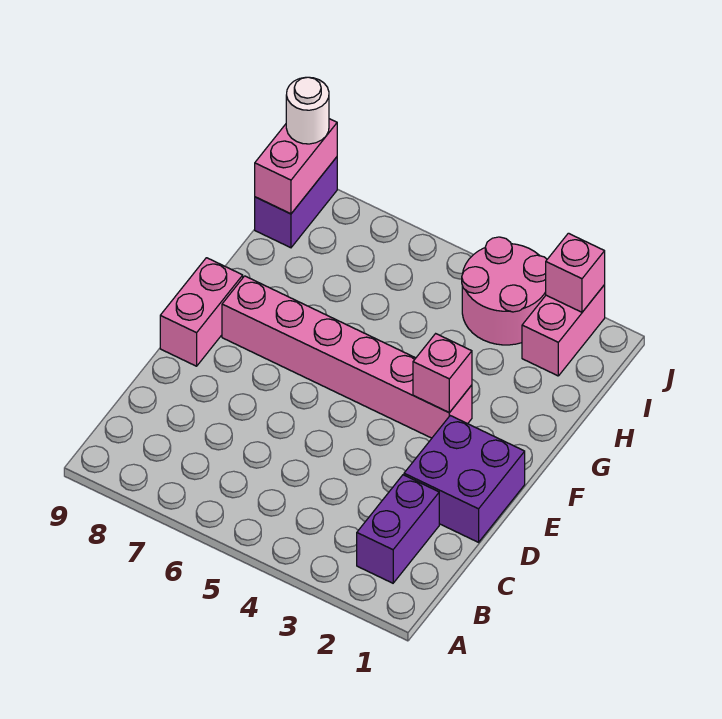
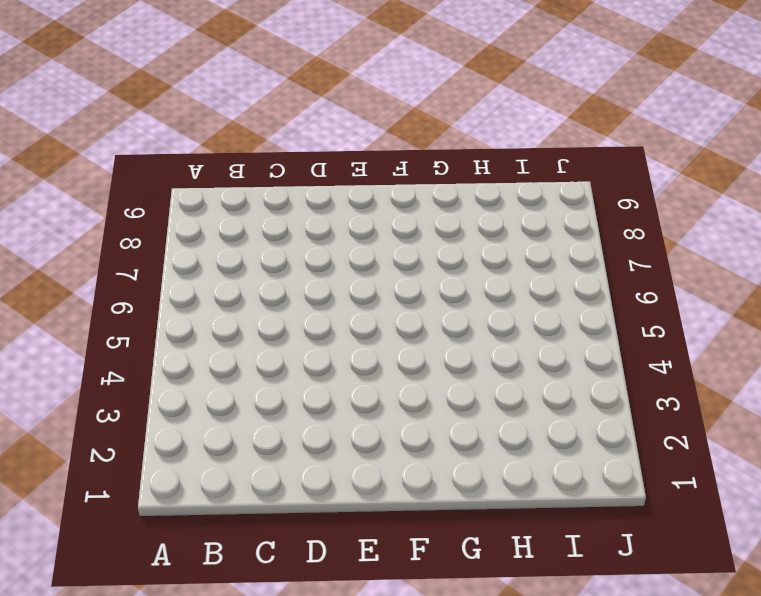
none -> purple 1x2 brick [357,475,439,583]
none -> purple 2x2 brick [404,416,525,542]

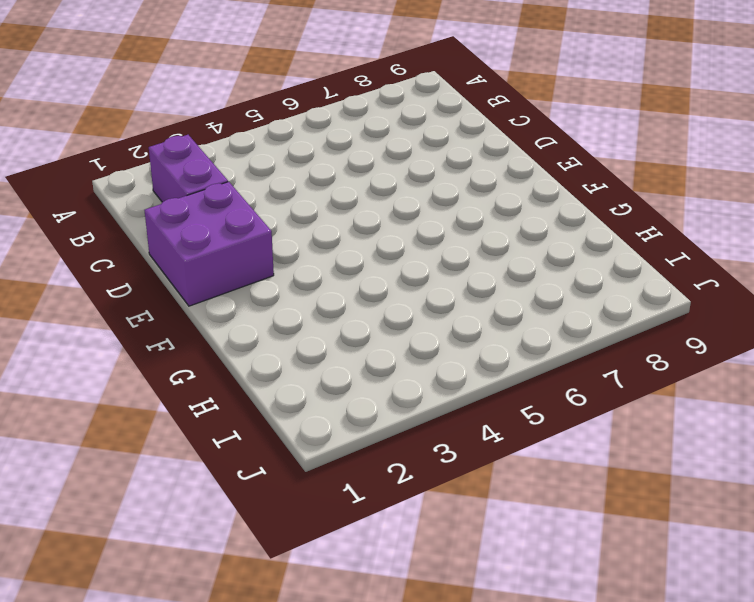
none -> pink 1x2 brick [160,258,243,366]
none -> pink 1x6 brick [222,276,472,438]

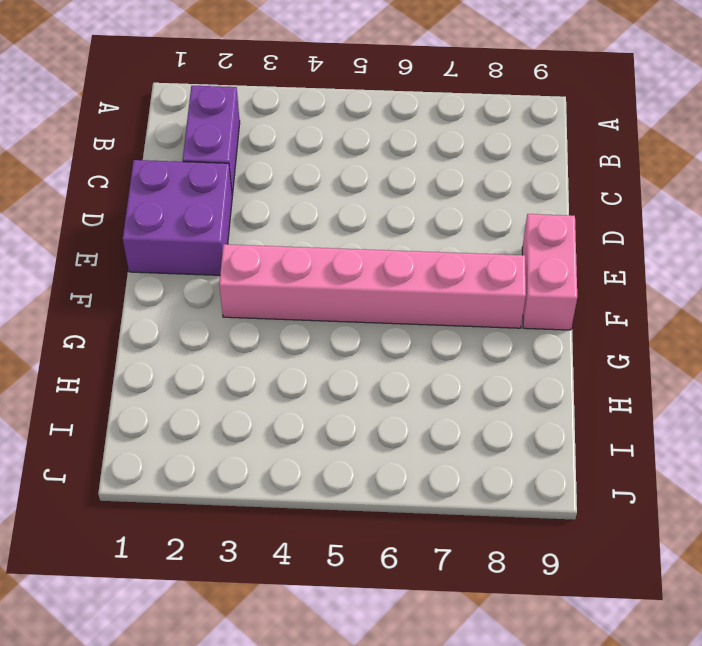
none -> pink 1x2 brick [522,285,605,376]
none -> pink 2x2 round brick [462,237,547,345]

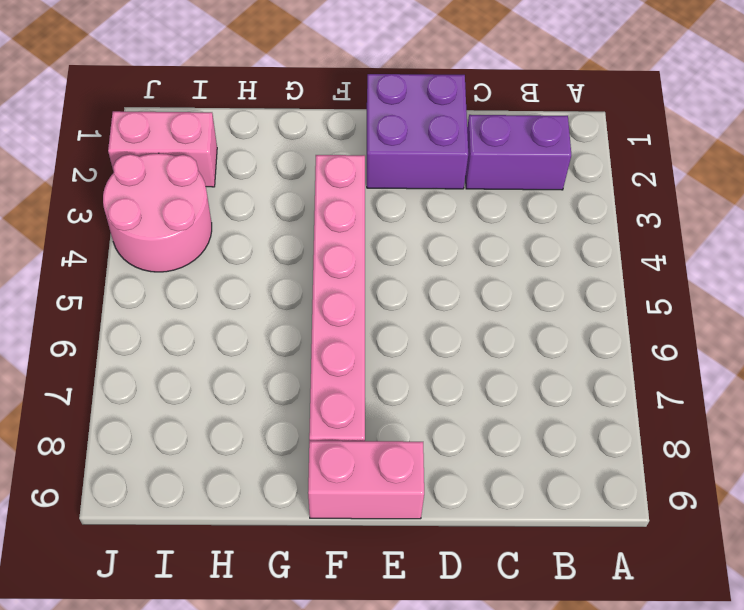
none -> purple 1x2 brick [255,157,337,248]
none -> pink 1x1 brick [413,334,472,413]

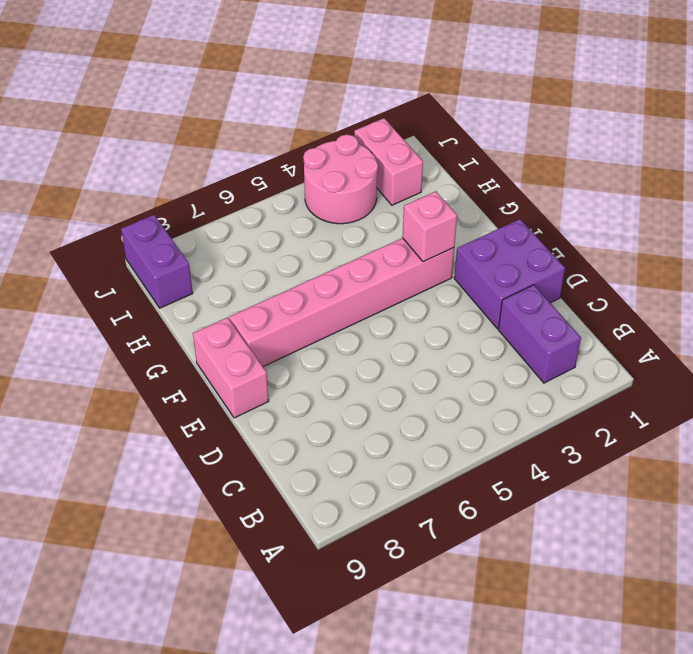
none -> pink 1x2 brick [255,119,337,214]
none -> pink 1x1 brick [546,233,605,312]

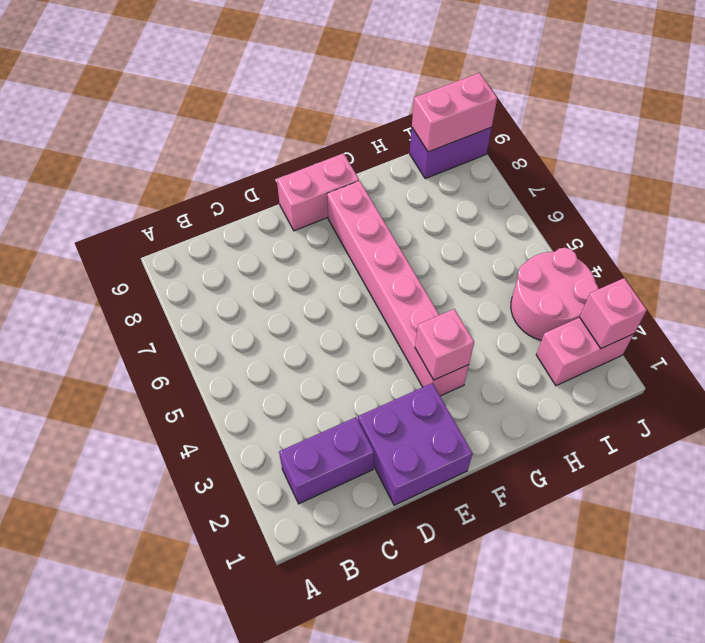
none -> white 1x1 round brick [286,77,329,144]

